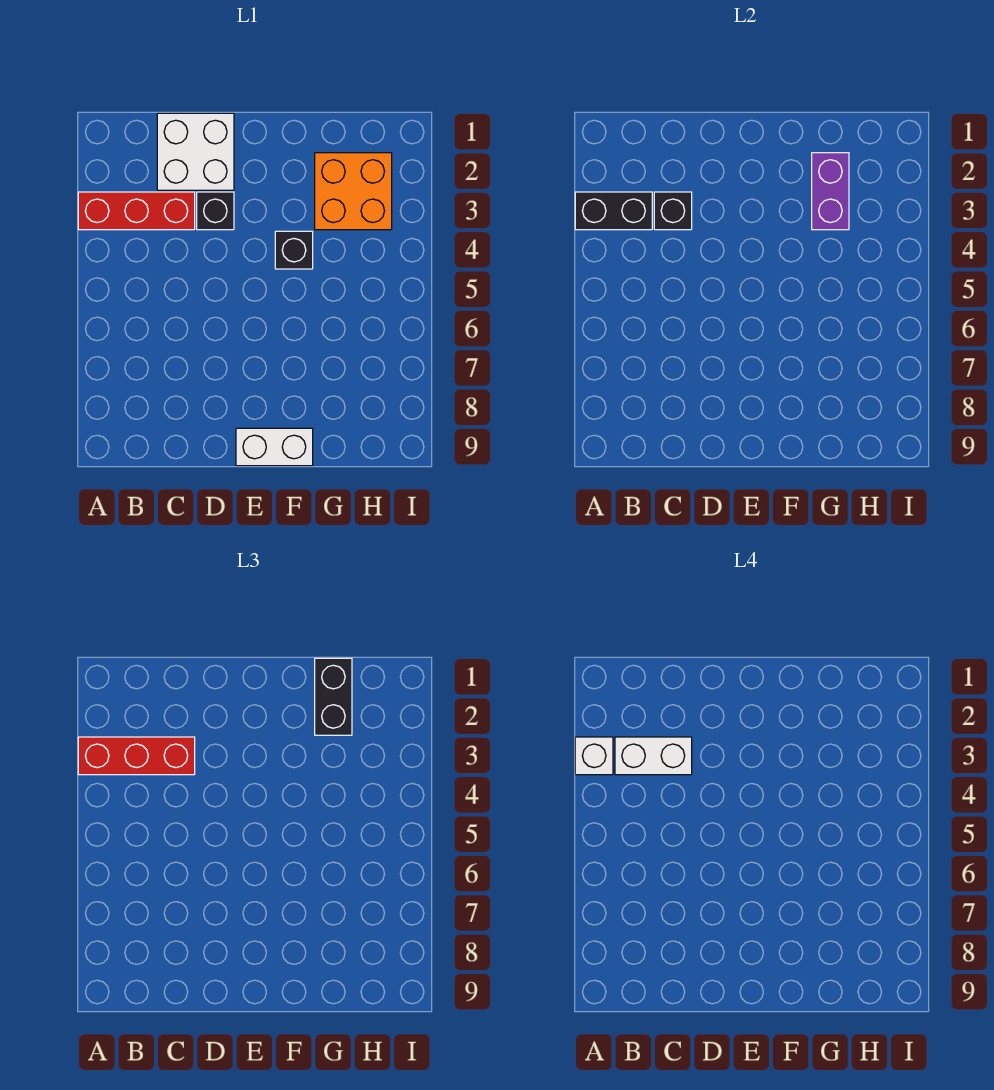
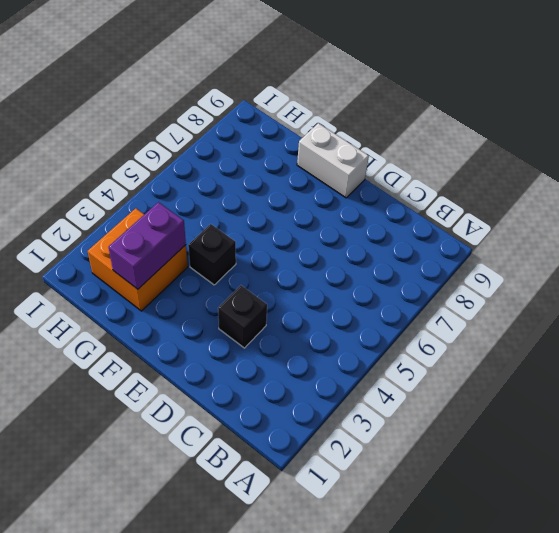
none -> red 1x3 brick [78,192,195,230]
none -> white 2x2 brick [157,113,234,190]
none -> black 1x2 brick [575,192,652,230]

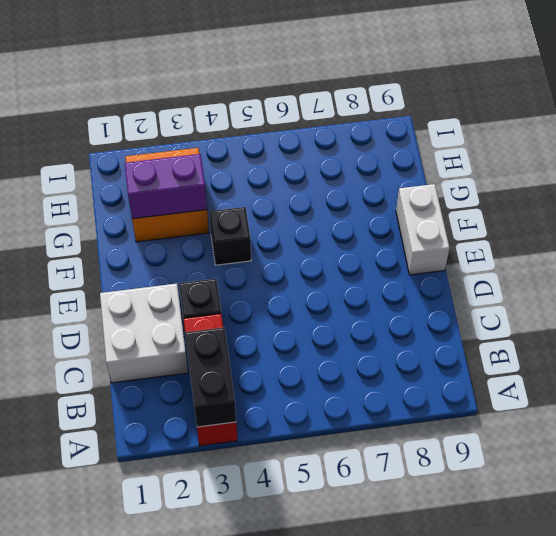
none -> black 1x1 brick [654,192,692,230]
none -> red 1x3 brick [78,737,195,775]
none -> black 1x2 brick [315,658,352,735]

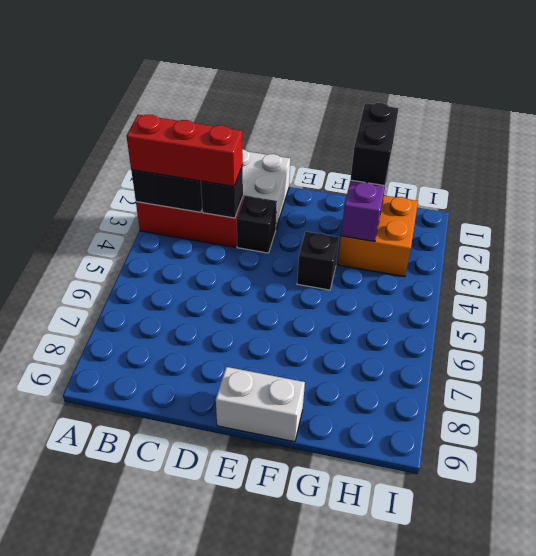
none -> white 1x1 brick [575,737,613,775]
none -> white 1x2 brick [615,737,692,775]

